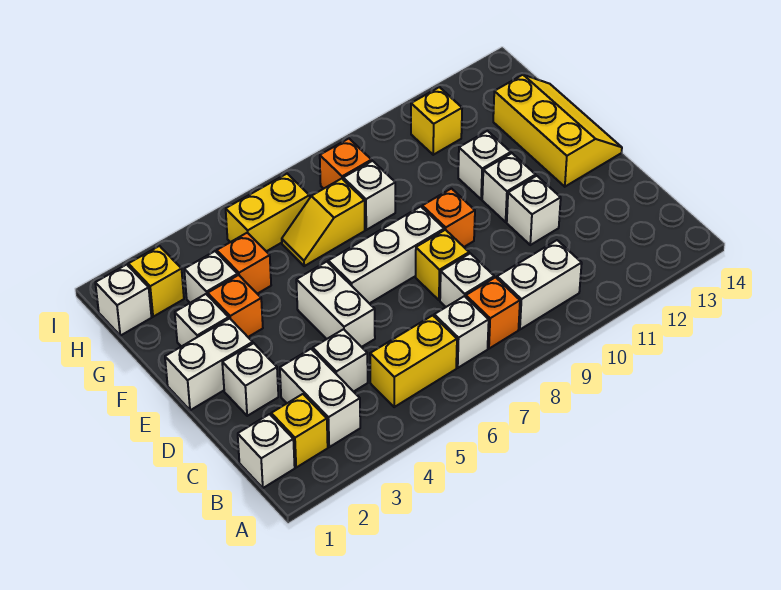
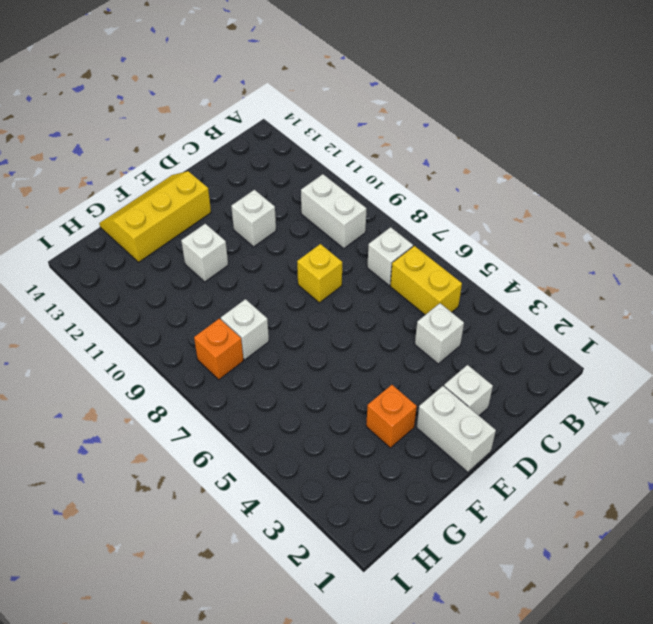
none -> white 1x1 brick [238,414,295,488]
none -> yellow 1x1 brick [271,394,328,467]
none -> white 1x2 brick [280,349,360,447]
none -> orange 1x1 brick [466,277,520,349]

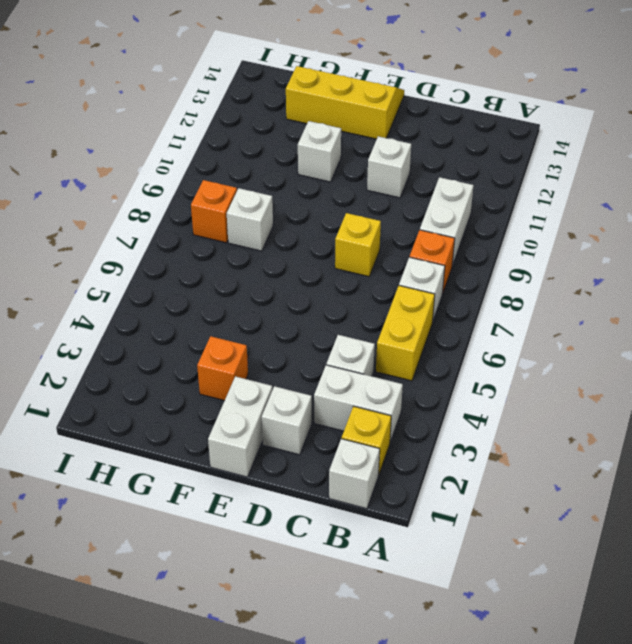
none -> white 1x1 brick [440,253,494,307]
none -> white 1x2 brick [296,262,375,347]
none -> white 1x3 brick [328,207,444,303]
none -> orange 1x1 brick [422,189,475,247]

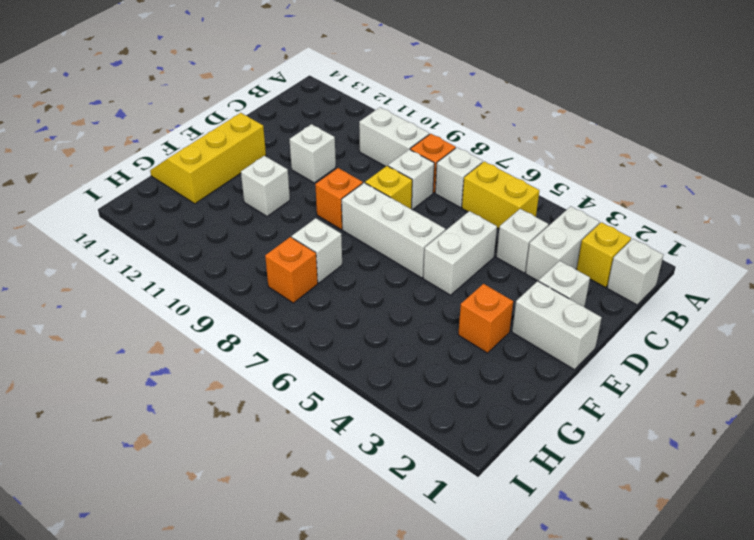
none -> white 1x1 brick [482,153,536,222]
none -> white 1x1 brick [175,294,229,347]
none -> white 1x1 brick [184,251,238,303]
none -> orange 1x1 brick [217,233,271,294]

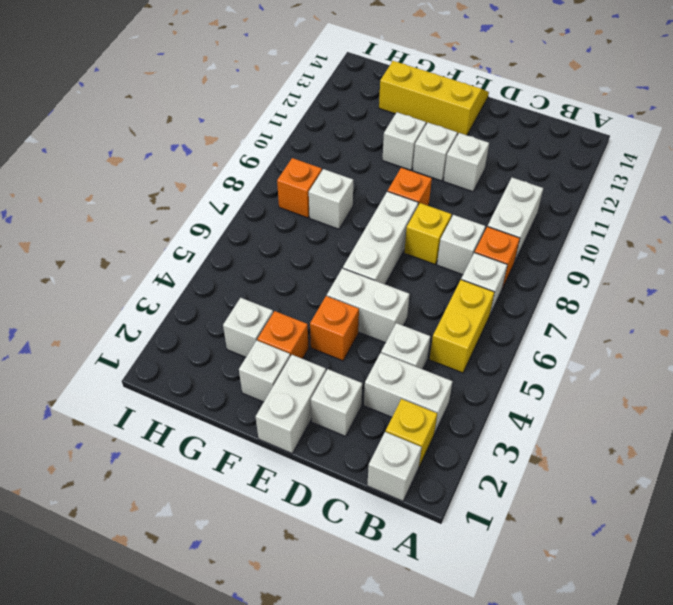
orange 1x1 brick [310,296,359,361] -> orange 1x1 brick moved to [217,233,271,294]
none -> yellow 1x2 slope [282,179,365,266]
none -> white 1x1 brick [95,265,152,336]
none -> yellow 1x1 brick [128,246,184,317]
none -> yellow 1x2 brick [226,174,310,251]

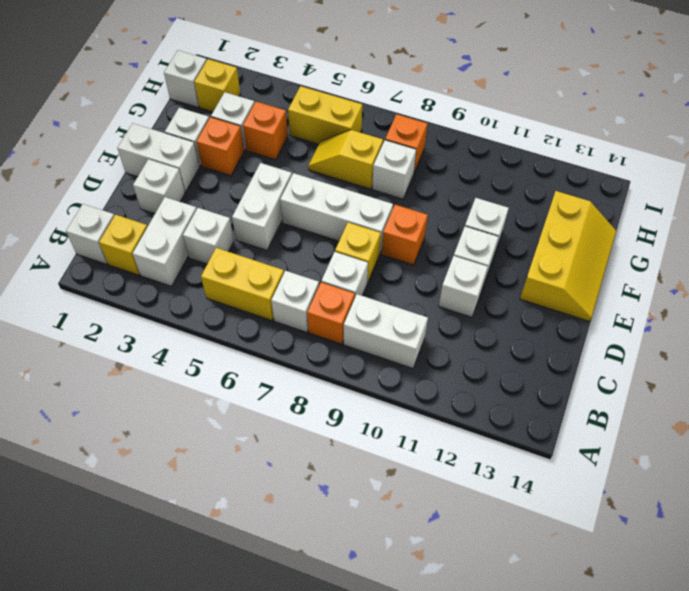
none -> yellow 1x1 brick [411,87,462,155]

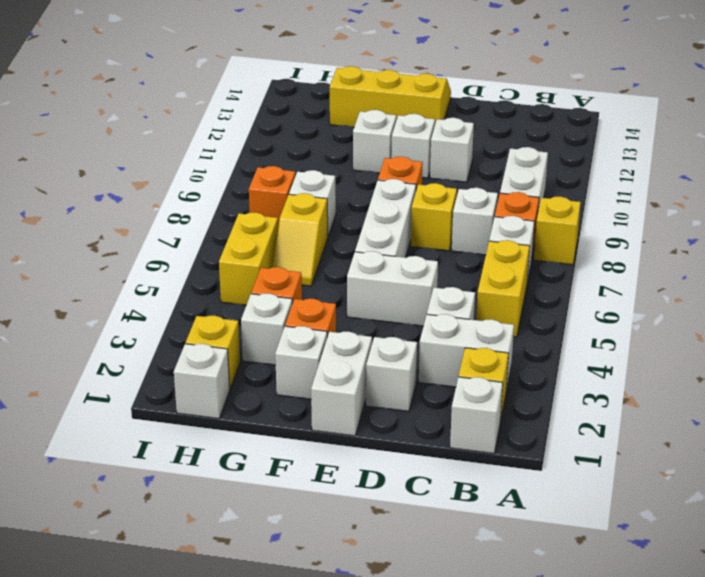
yellow 1x1 brick [534,197,581,265] -> yellow 1x1 brick moved to [411,87,462,155]

